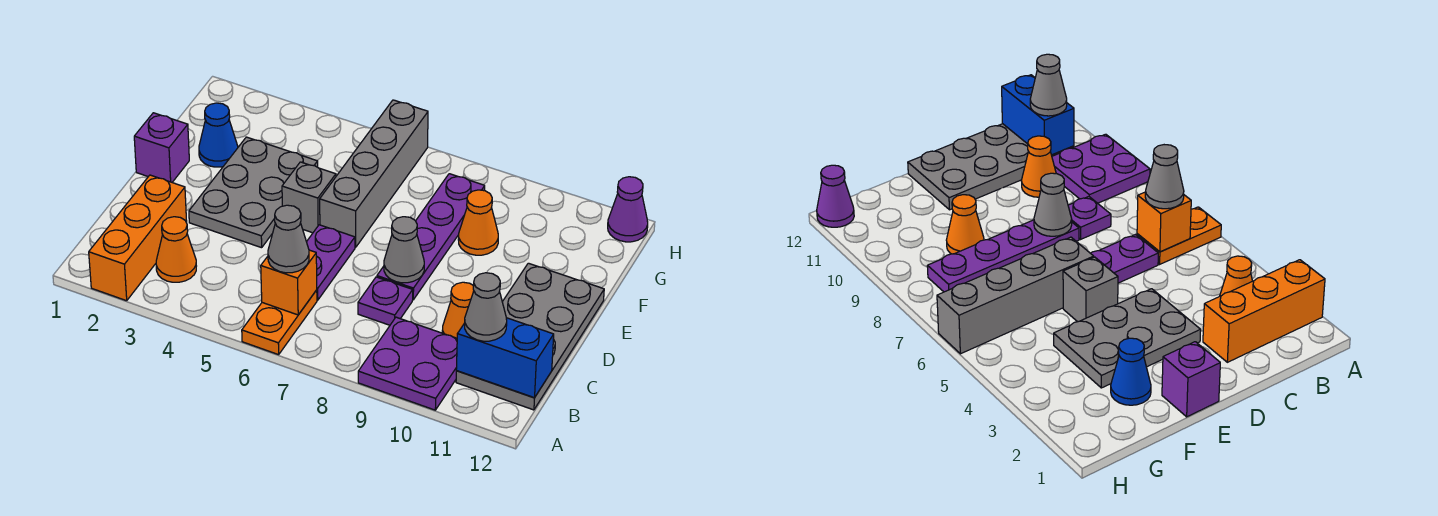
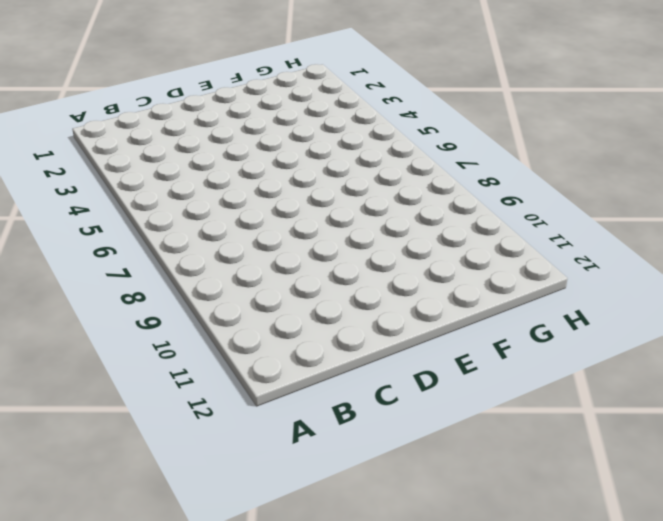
none -> orange 1x3 brick [89,175,187,301]
none -> orange 1x2 plate [242,290,317,355]
none -> purple 2x2 plate [358,317,457,410]

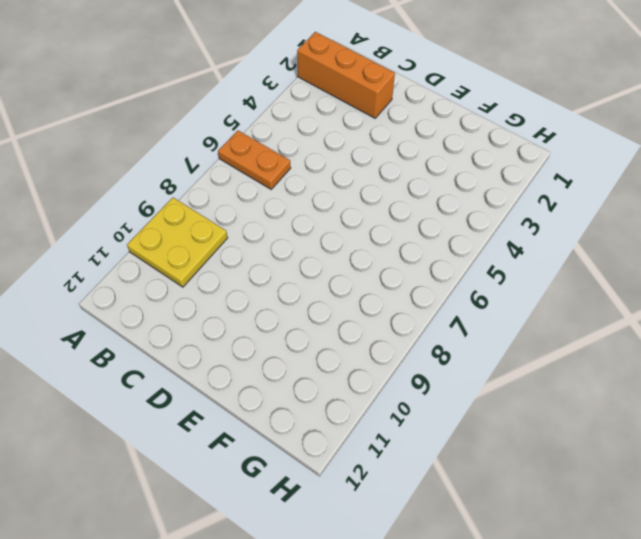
yellow 2x2 plate [127,198,228,287] -> purple 2x2 plate [358,317,457,410]
none -> orange 1x1 cone [156,217,196,282]
none -> grey 2x4 plate [456,263,604,410]
none -> purple 1x2 plate [307,225,355,300]

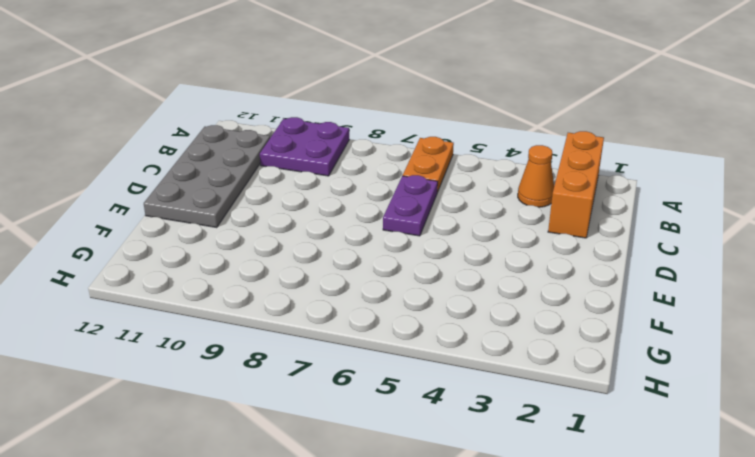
none -> purple 1x1 plate [358,277,413,325]
none -> orange 1x1 cone [442,282,474,338]
none -> grey 2x3 plate [189,137,318,248]

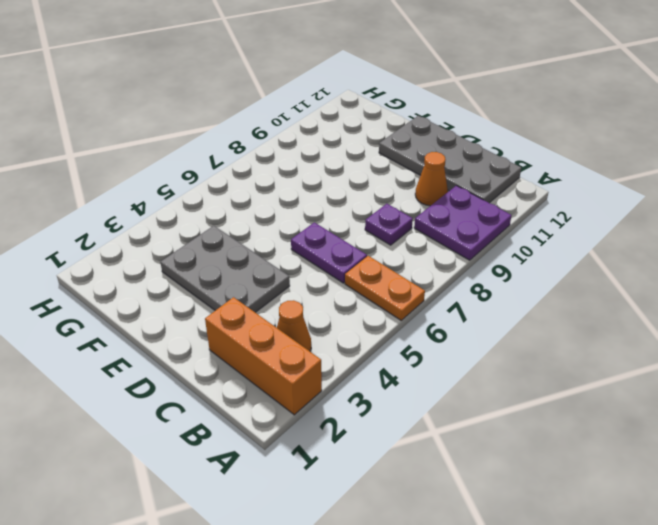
none -> purple 1x4 plate [377,174,485,300]
none -> purple 1x1 brick [134,113,189,182]
none -> grey 1x1 brick [282,162,336,233]

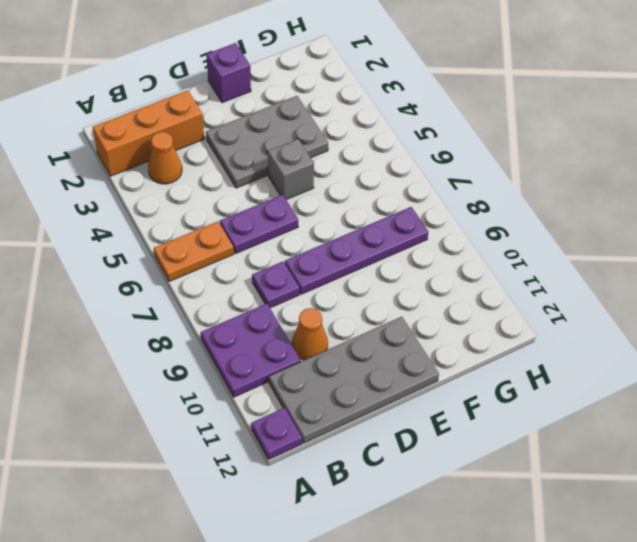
purple 1x1 plate [251,408,302,460] -> none
none -> grey 1x4 brick [320,100,428,247]
none -> blue 1x1 cone [199,103,238,167]
none -> orange 1x1 cone [458,190,498,255]

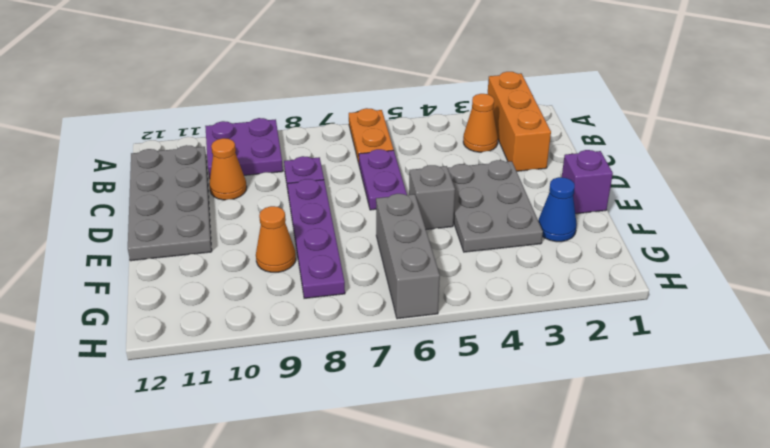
grey 1x3 brick [376,194,440,319] -> grey 1x4 brick [320,100,428,247]
none -> purple 1x1 cone [608,177,648,242]
none -> orange 1x1 brick [261,250,317,315]
none -> blue 1x2 brick [456,318,554,398]

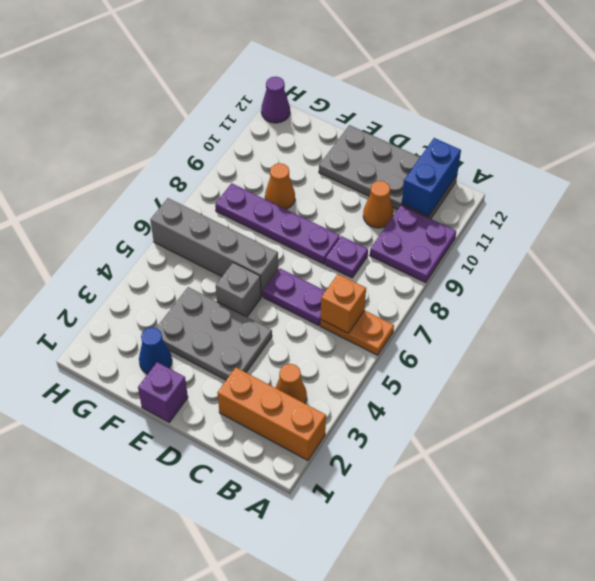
none -> grey 1x1 cone [384,217,424,283]
none -> grey 1x1 cone [268,205,309,273]
none -> grey 1x1 cone [465,273,507,341]

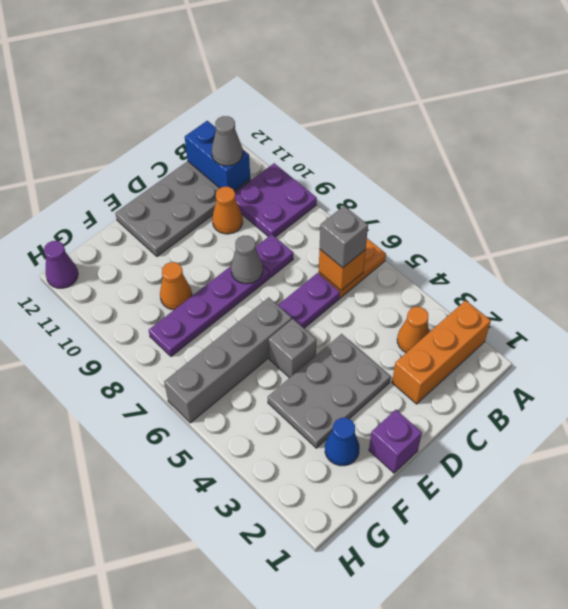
grey 1x1 brick [320,206,368,268] -> grey 1x1 cone [268,205,309,273]

